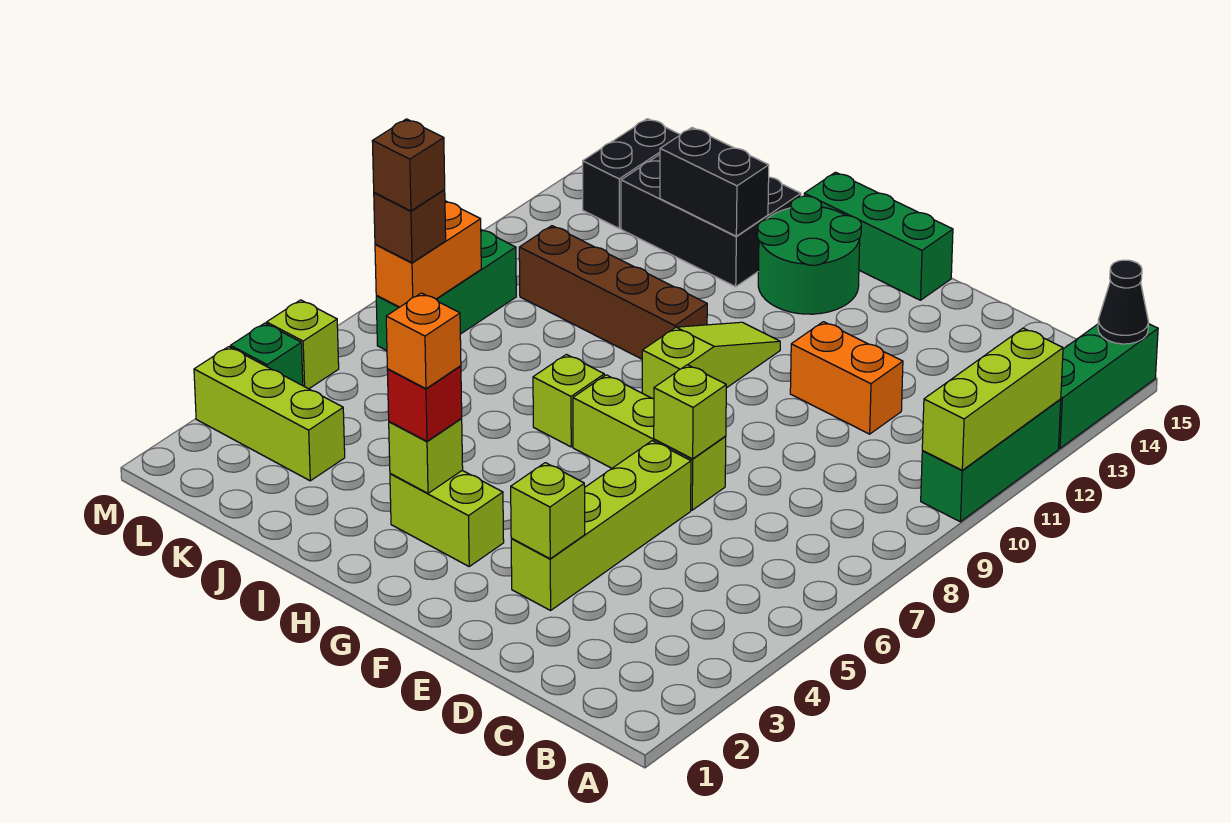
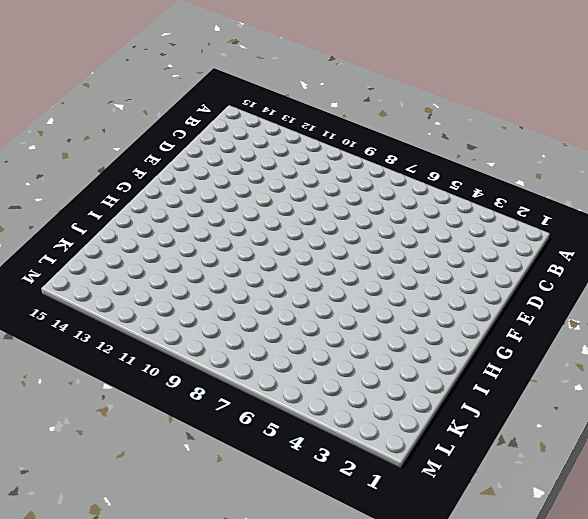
none -> green 1x3 brick [921,400,1061,522]
none -> green 1x3 brick [1059,324,1158,449]
none -> orange 1x2 brick [790,322,903,434]

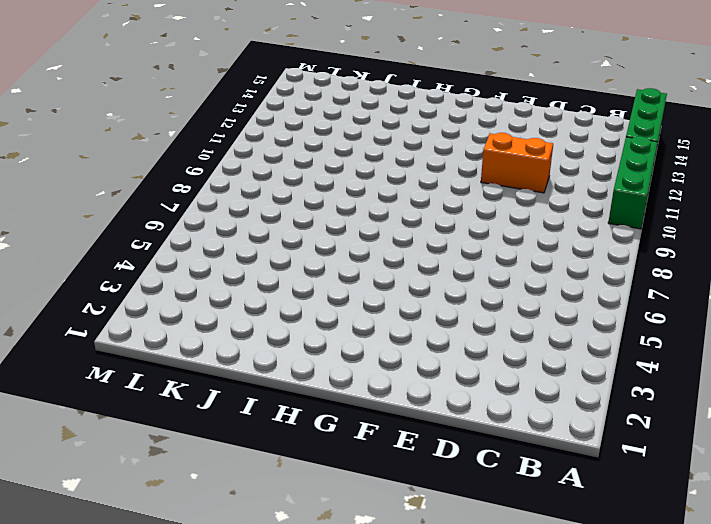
none -> lime 1x4 brick [511,441,691,610]
none -> lime 1x3 brick [573,375,726,510]
none -> green 1x3 brick [804,172,953,300]

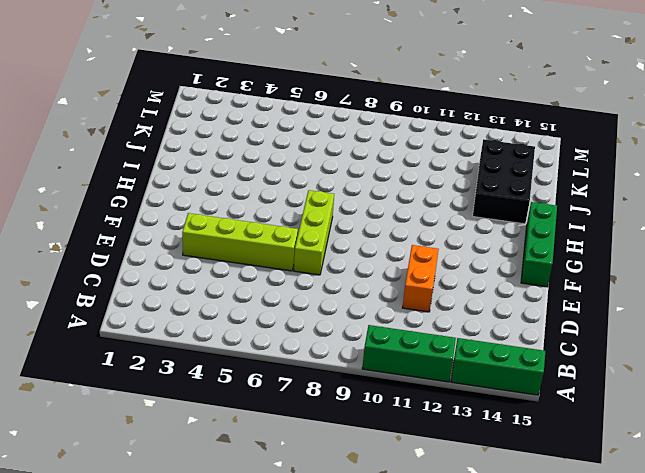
none -> lime 1x2 brick [390,471,504,566]
none -> lime 1x3 slope [642,322,780,399]
none -> green 2x2 round brick [757,196,861,314]

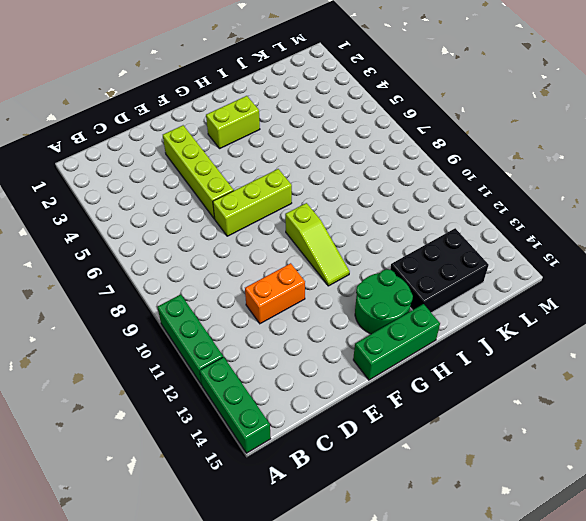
none -> lime 1x1 brick [533,354,604,447]
none -> brown 1x4 brick [519,226,707,359]
none -> lime 1x3 brick [194,347,345,481]

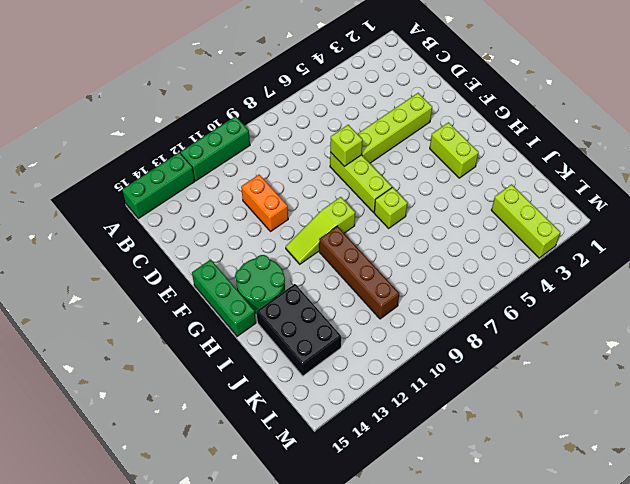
none -> green 1x3 brick [376,230,516,351]
none -> black 1x2 brick [583,119,680,228]
none -> green 1x1 brick [230,323,303,386]

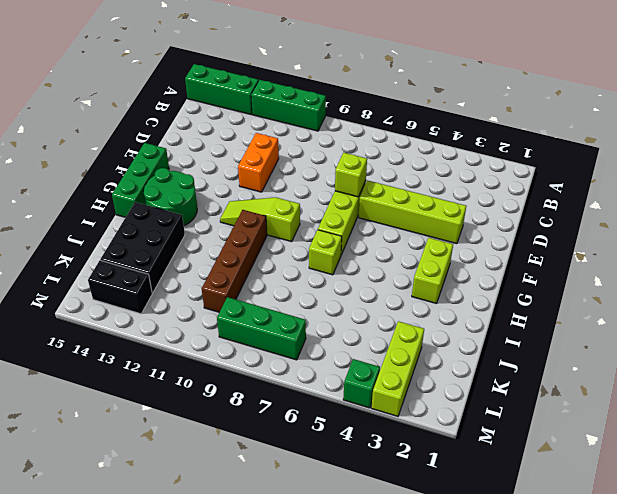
none -> lime 1x1 brick [267,300,339,389]
none -> lime 1x3 brick [922,328,1063,470]
none -> black 1x1 cone [1098,260,1149,344]

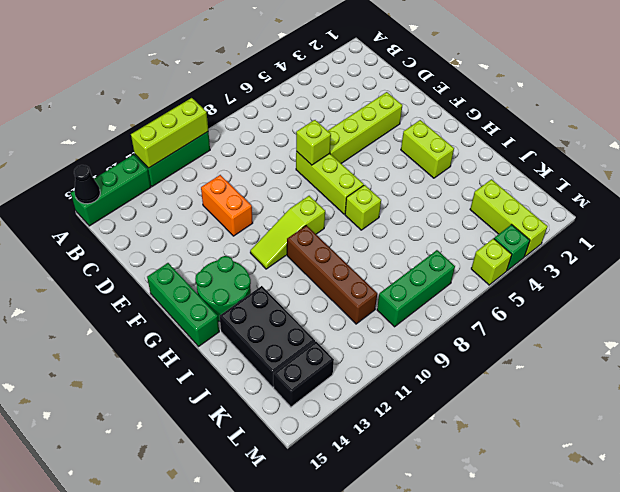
none -> lime 1x1 brick [511,463,585,559]
none -> lime 1x1 brick [389,418,463,493]
none -> black 1x2 brick [660,128,769,236]

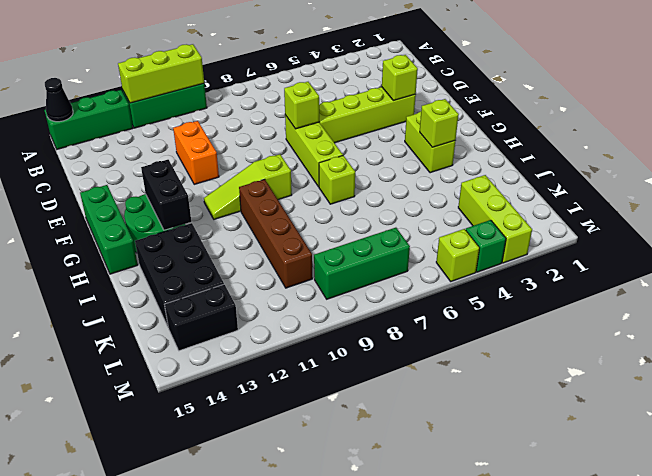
black 1x2 brick [141,160,191,230] -> black 1x2 brick moved to [660,128,769,236]
none -> orange 1x2 brick [375,201,481,307]
none -> red 1x1 brick [387,366,462,441]
none -> brown 1x1 brick [374,190,446,263]

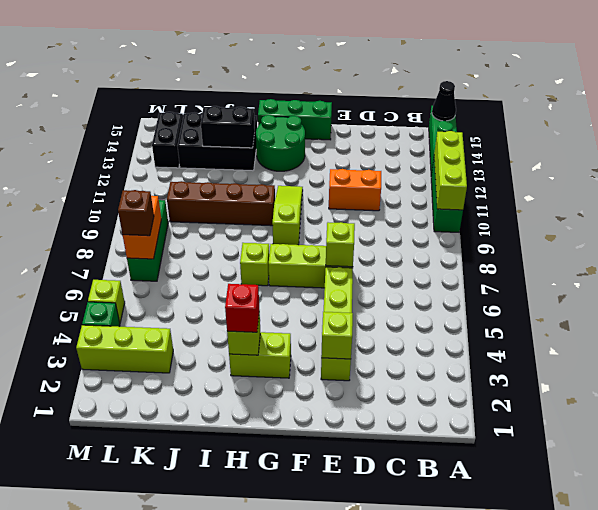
none -> orange 1x1 brick [386,293,461,389]
none -> brown 1x1 brick [372,119,445,211]

